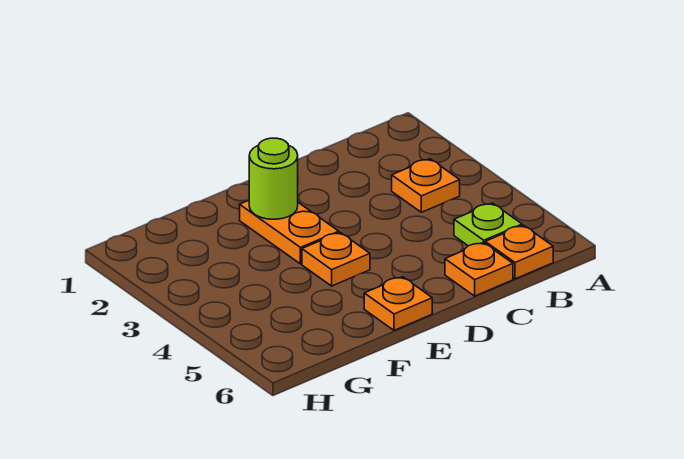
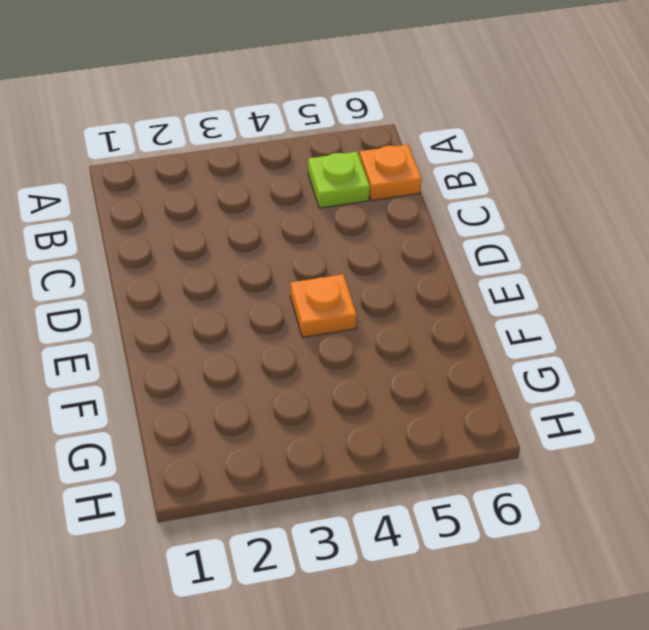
none -> orange 1x1 plate [392,159,460,212]
none -> orange 1x1 plate [445,242,513,296]

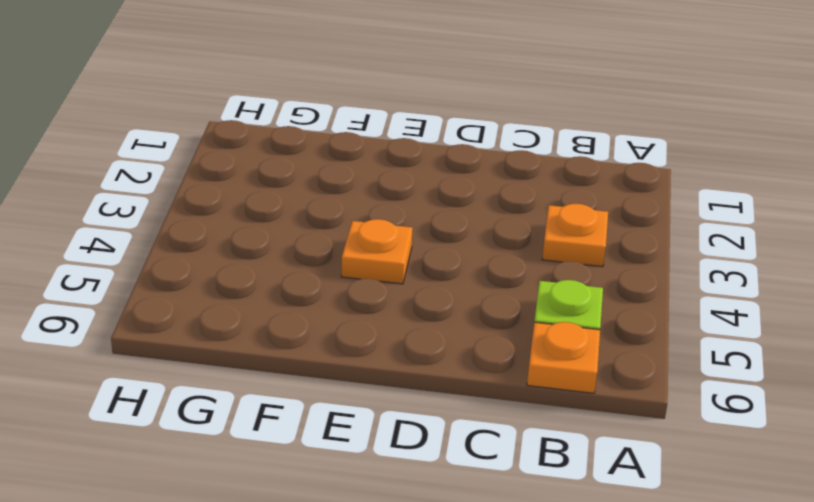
none -> orange 1x1 plate [445,242,513,296]
none -> orange 1x2 plate [240,200,339,264]

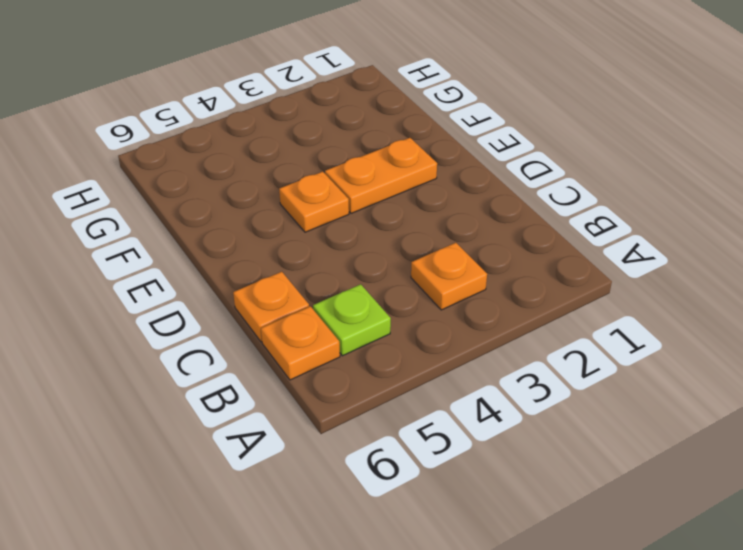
none -> orange 1x1 plate [364,277,432,330]
none -> lime 1x1 round brick [249,138,298,219]

